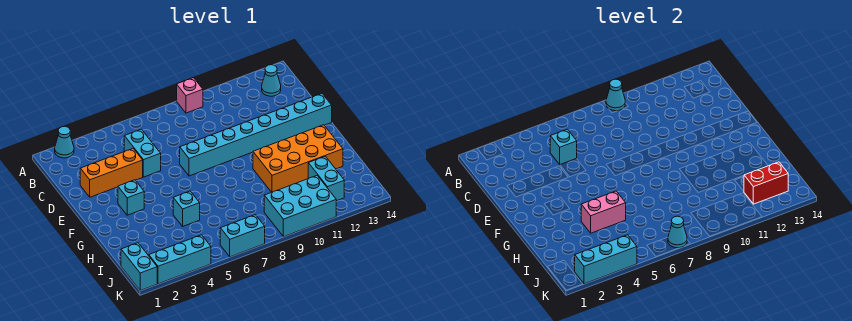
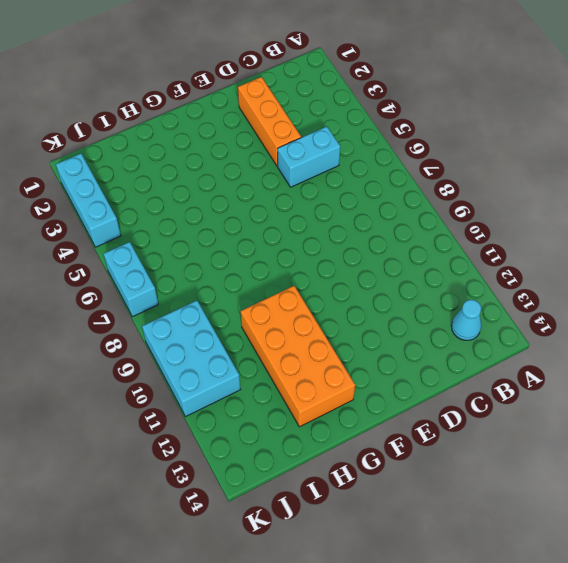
none -> cyan 1x1 cone [55,126,74,158]
none -> pink 1x1 brick [177,78,203,113]
none -> cyan 1x8 brick [180,94,332,176]

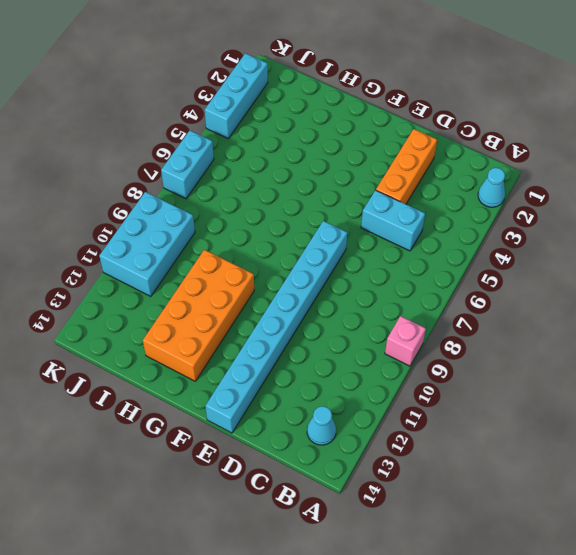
none -> cyan 1x1 brick [118,180,144,215]
none -> cyan 1x1 brick [173,191,200,226]
none -> cyan 1x2 brick [308,156,344,201]

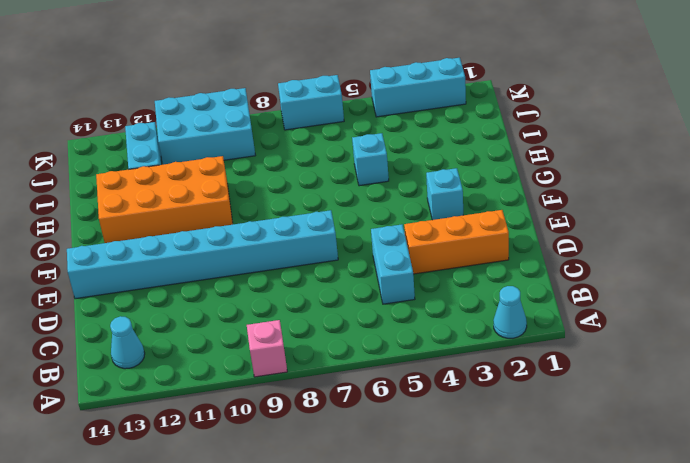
none -> cyan 1x2 brick [121,243,157,291]
none -> cyan 1x1 cone [606,79,625,111]
none -> cyan 1x1 brick [550,129,577,165]

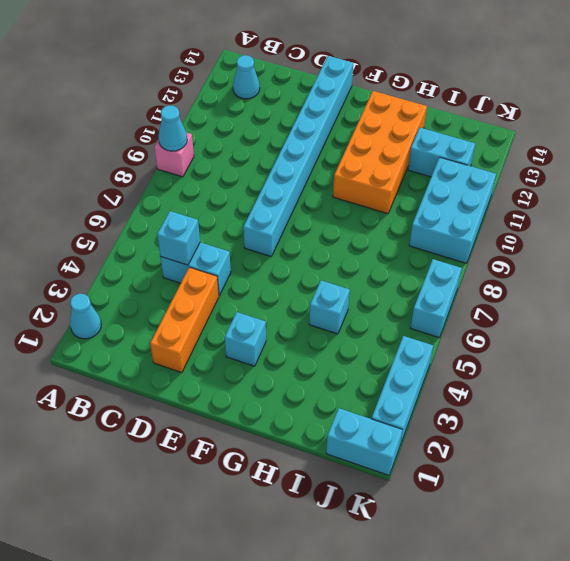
none -> pink 1x2 brick [581,191,626,233]
none -> red 1x2 brick [744,162,788,204]
none -> cyan 1x3 brick [575,235,637,284]

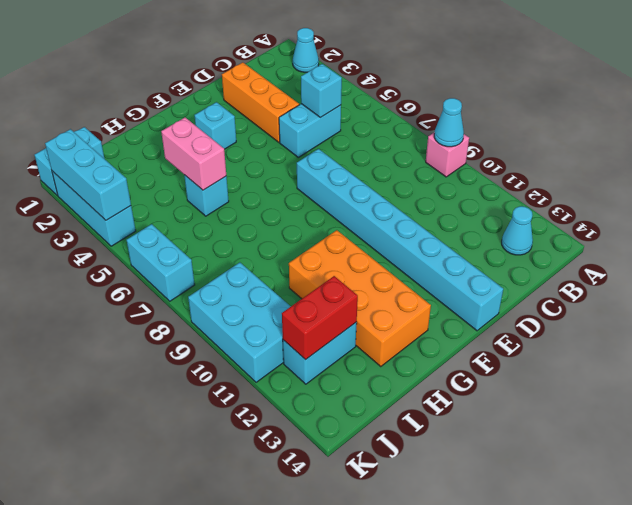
red 1x2 brick [282,276,358,360] -> red 1x2 brick turned to [744,162,788,204]
none -> cyan 1x1 cone [668,216,687,248]

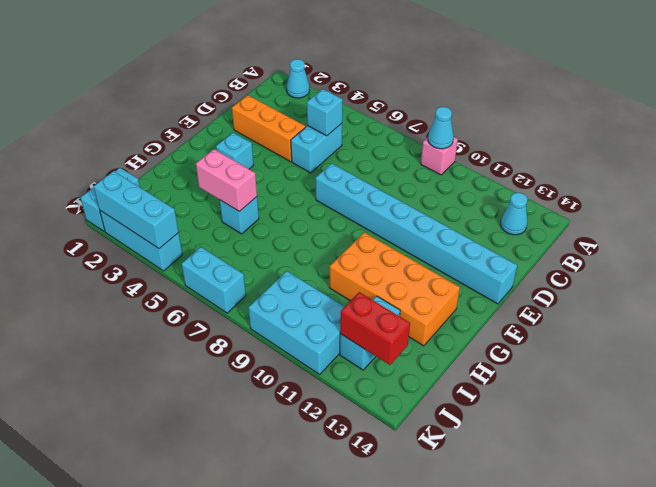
none -> cyan 1x1 cone [668,216,687,248]

